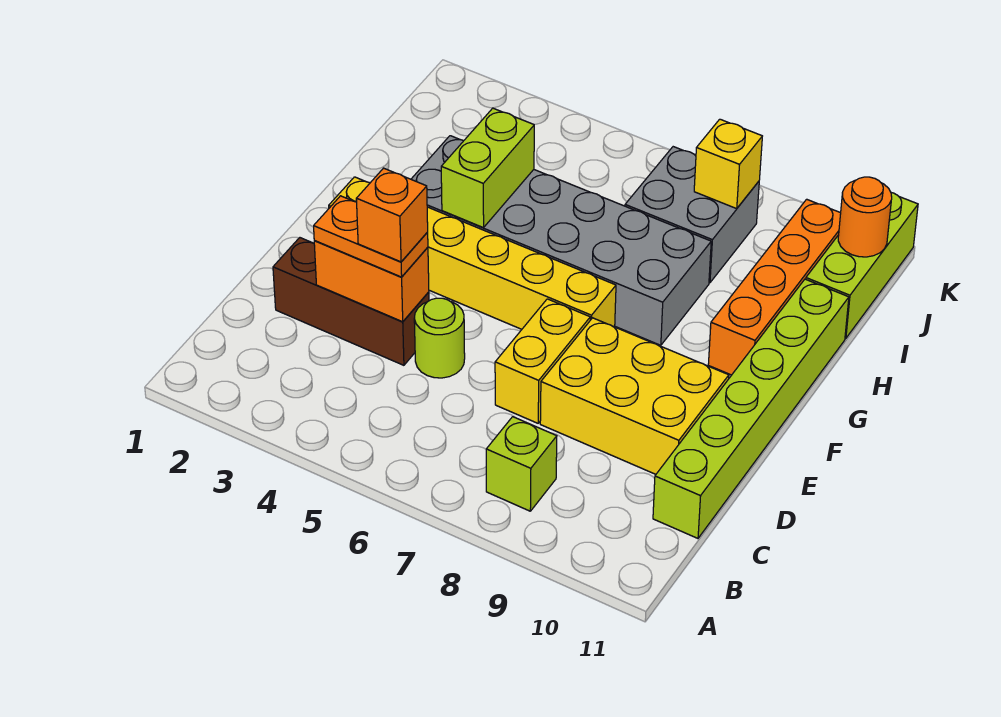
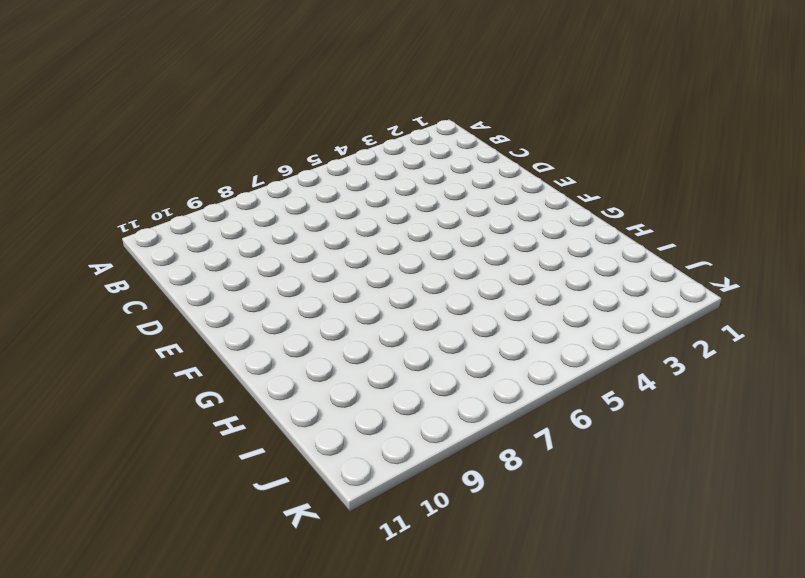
none -> lime 1x1 brick [486,417,557,511]
none -> lime 1x6 brick [653,279,849,538]
none -> brown 1x3 brick [273,238,429,365]

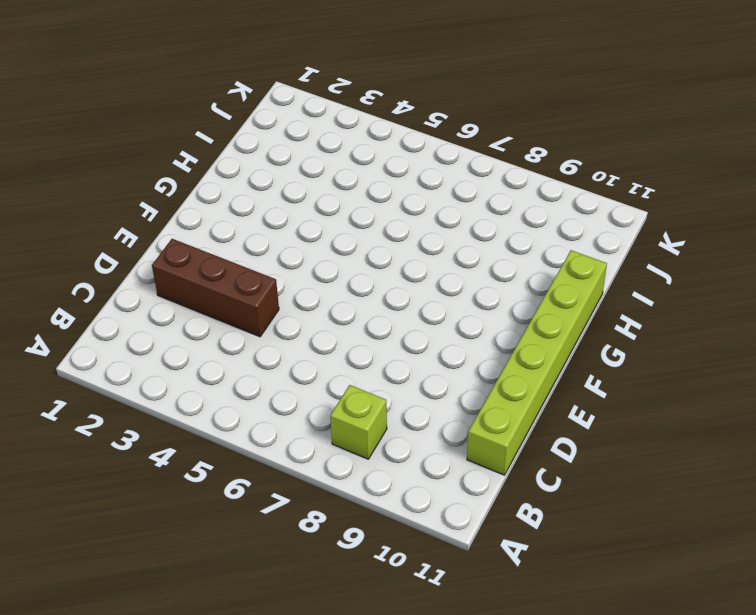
none -> lime 1x1 round brick [414,298,465,378]
none -> yellow 1x2 brick [495,299,590,423]
none -> yellow 2x3 brick [540,318,729,474]

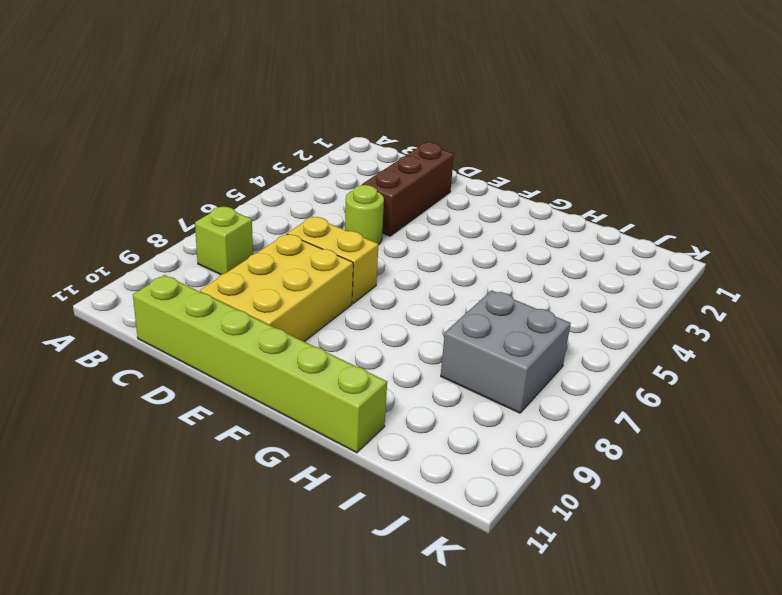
none -> yellow 1x6 brick [329,177,616,329]
none -> grey 2x6 brick [411,136,711,345]
none -> orange 1x4 brick [708,199,841,375]

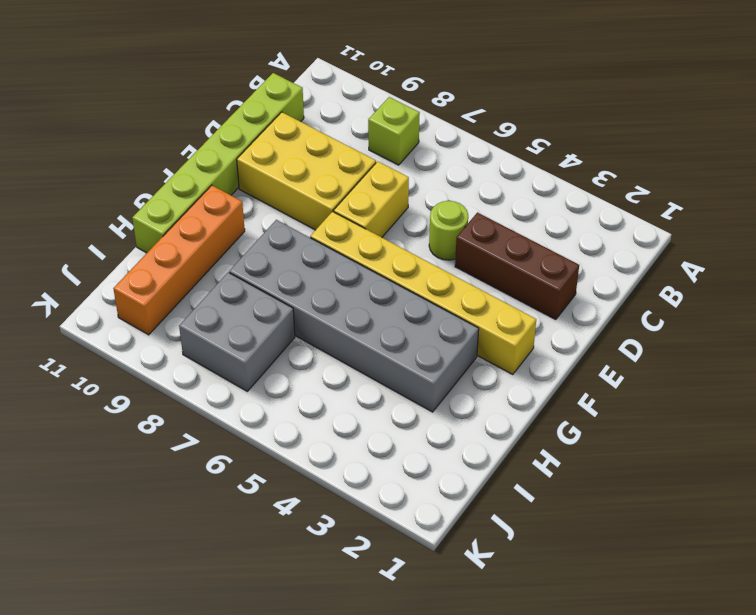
none -> lime 1x3 brick [806,193,918,338]
none -> orange 1x2 brick [314,240,429,322]
none -> lime 1x2 brick [441,108,534,228]

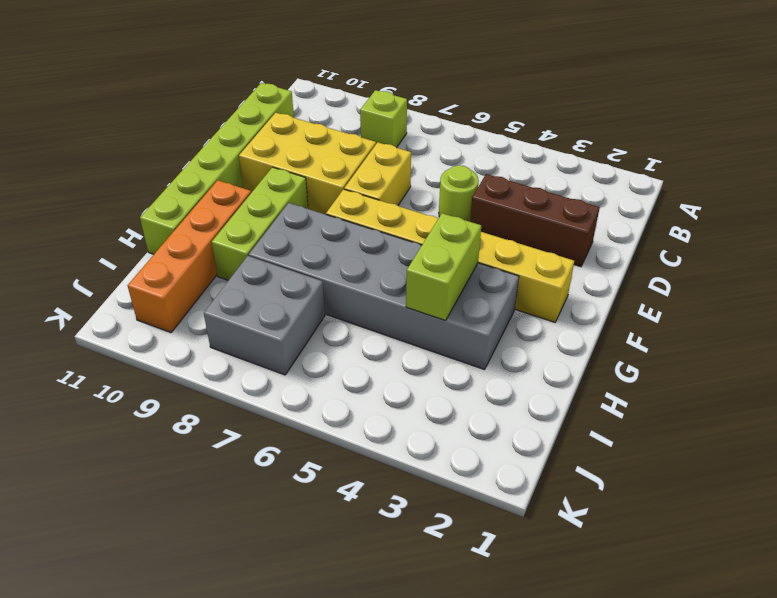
lime 1x3 brick [212,167,308,280] -> lime 1x3 brick moved to [806,193,918,338]
none -> orange 1x2 brick [314,240,429,322]
none -> yellow 1x1 brick [694,119,762,209]
none -> orange 1x1 round brick [838,177,892,257]

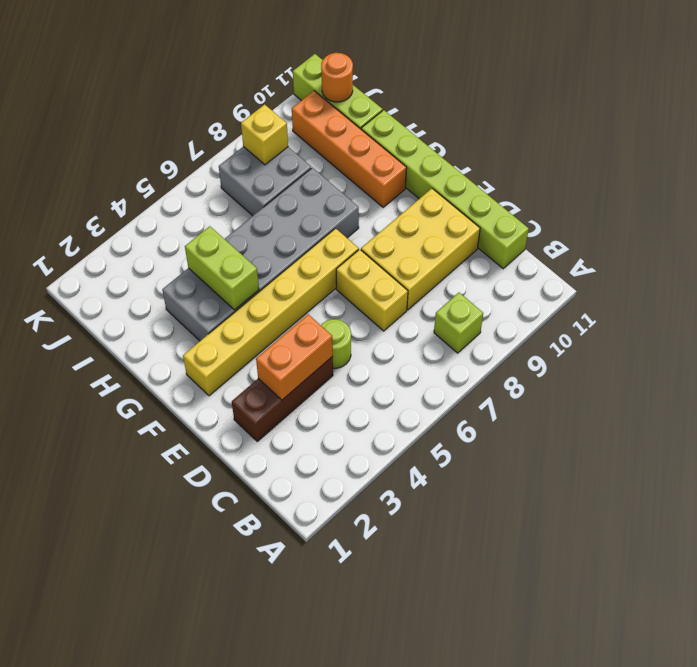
none -> orange 1x2 plate [314,196,428,277]
none -> orange 1x1 brick [356,168,428,262]

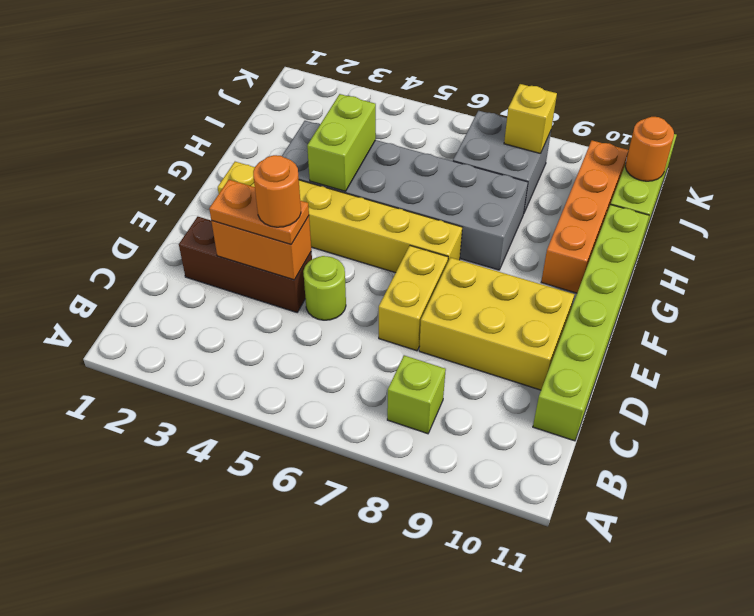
orange 1x1 round brick [253,155,301,227] -> orange 1x1 brick [356,168,428,262]

